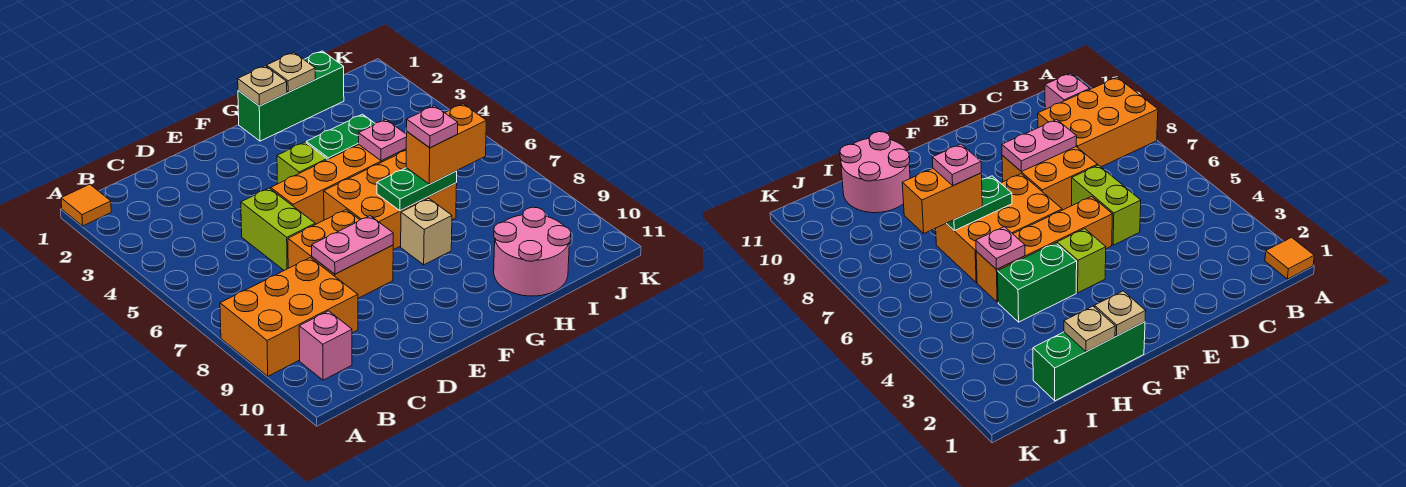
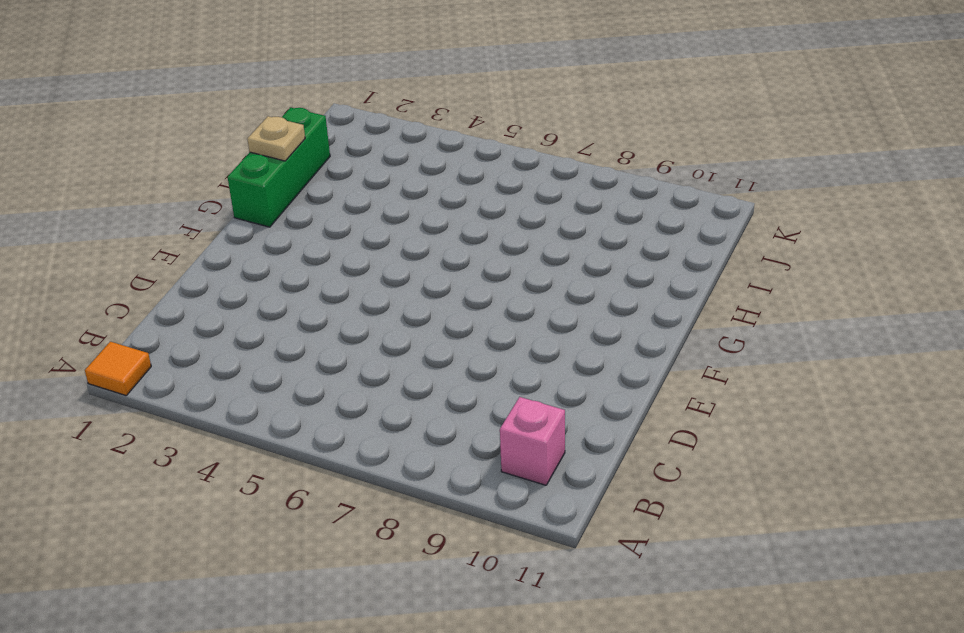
none -> orange 2x3 brick [220,258,358,376]
none -> lime 1x2 brick [241,188,315,270]
none -> orange 2x2 brick [288,210,393,298]

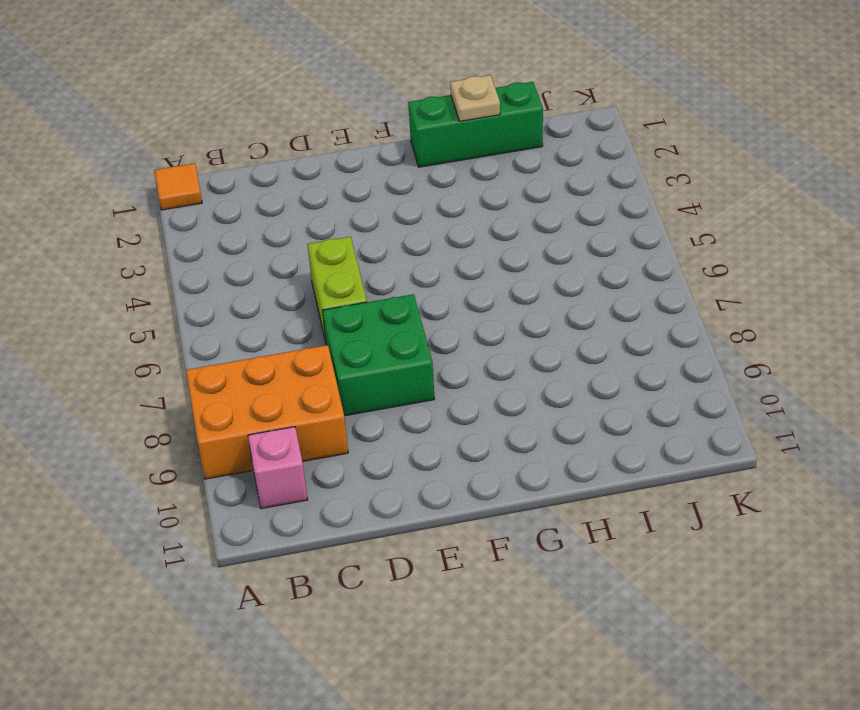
green 2x2 brick [323,294,435,416] -> orange 2x2 brick [288,210,393,298]
none -> orange 1x4 brick [271,145,406,224]
none -> lime 1x1 brick [277,142,327,184]
none -> orange 2x3 brick [324,151,457,250]

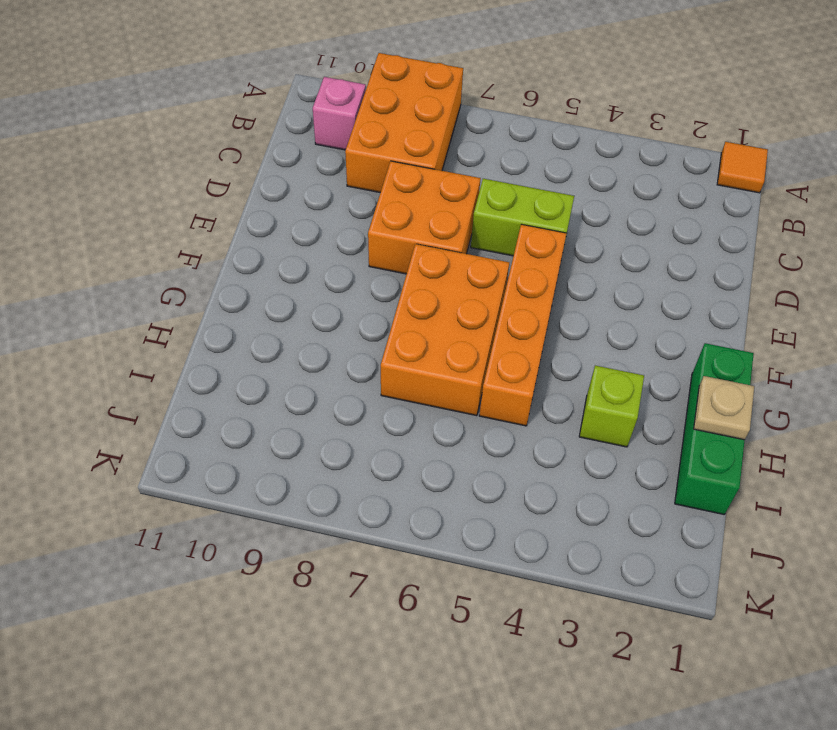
lime 1x1 brick [579,365,644,447] -> lime 1x1 brick moved to [277,142,327,184]
none -> green 1x2 brick [306,114,375,160]
none -> tan 1x1 brick [401,198,452,265]
none -> pink 2x2 round brick [494,207,571,296]

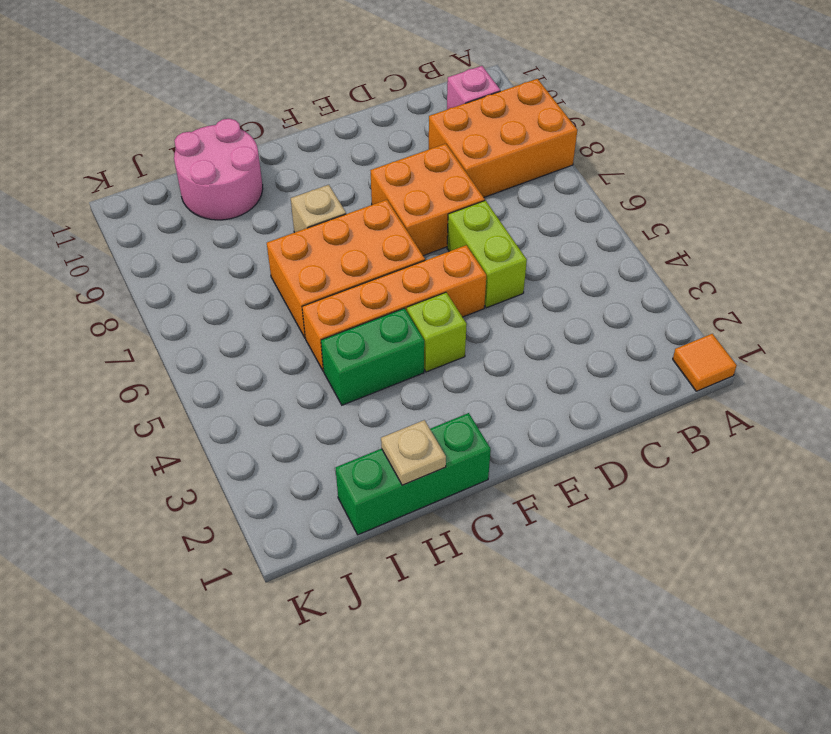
none -> pink 1x2 plate [312,216,393,274]
none -> tan 1x1 plate [238,66,287,106]
none -> green 1x2 plate [377,168,457,211]

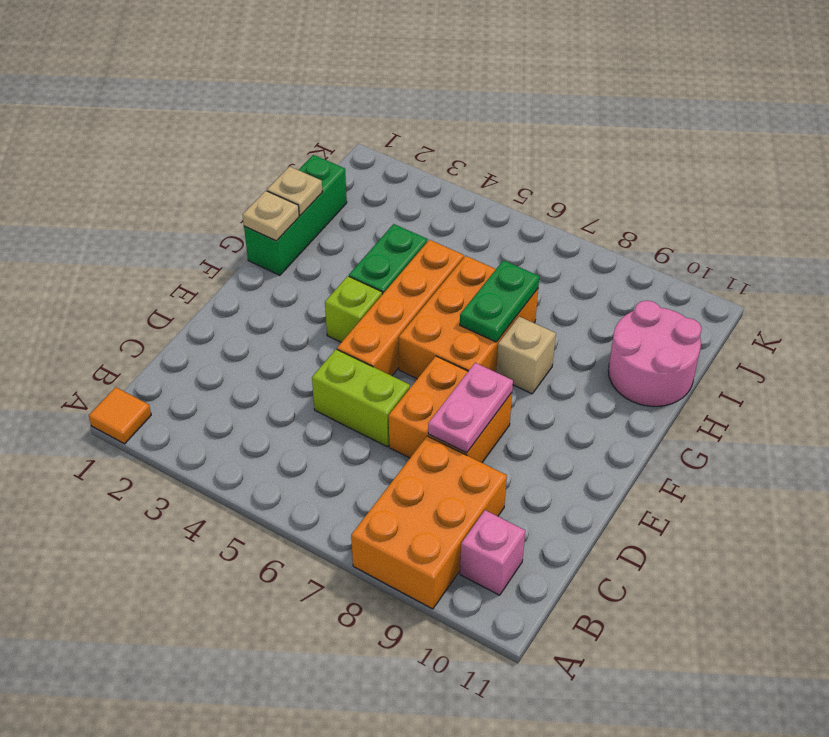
none -> pink 1x1 plate [359,120,407,161]
none -> orange 1x2 brick [406,104,486,184]
none -> pink 1x1 plate [407,106,458,148]

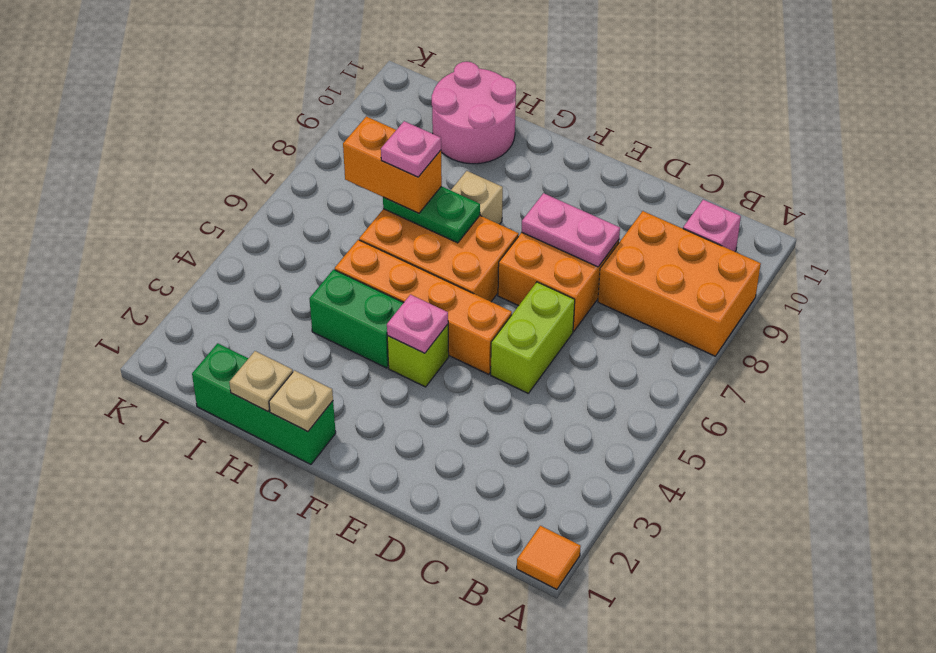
pink 1x1 plate [387,295,448,353] -> pink 1x1 plate moved to [359,120,407,161]

